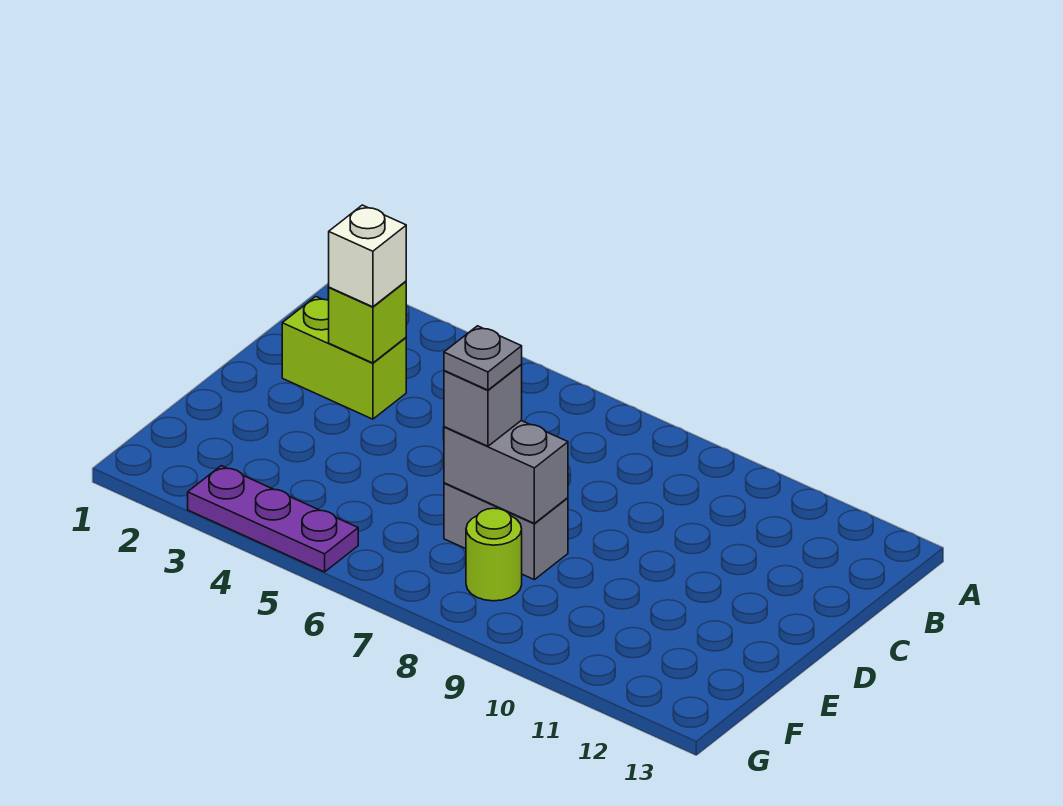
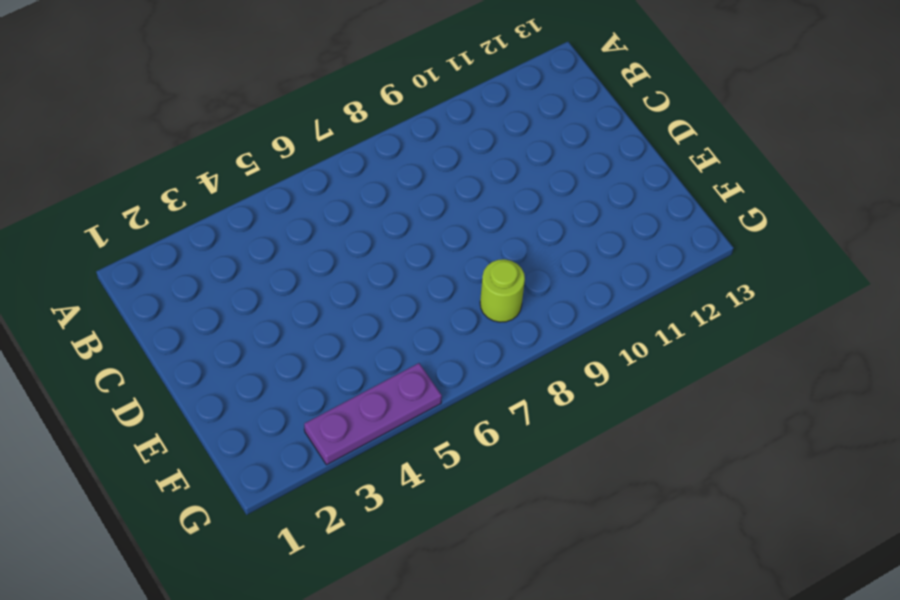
none -> lime 1x2 brick [282,297,406,419]
none -> grey 1x2 brick [444,483,568,580]

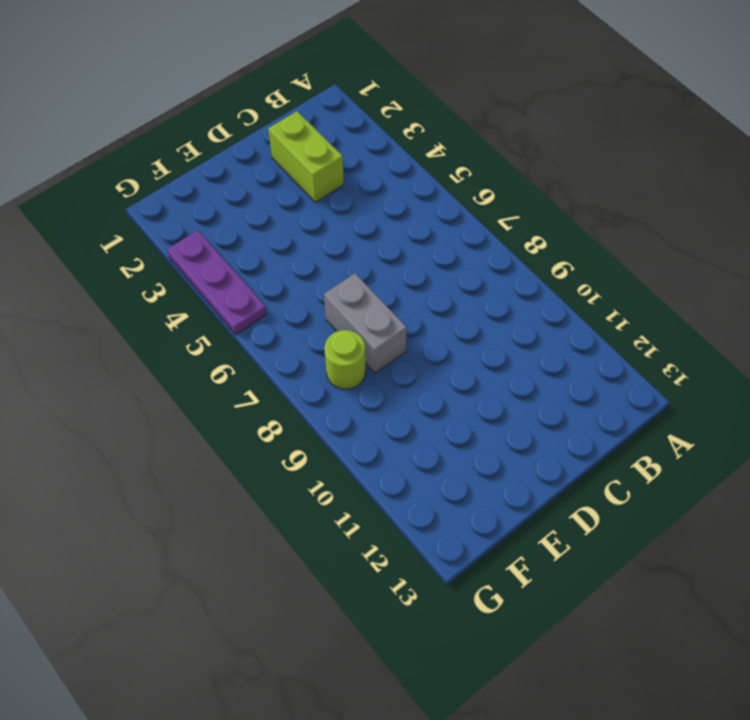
none -> lime 1x1 brick [329,281,406,363]
none -> grey 1x2 brick [444,420,568,523]

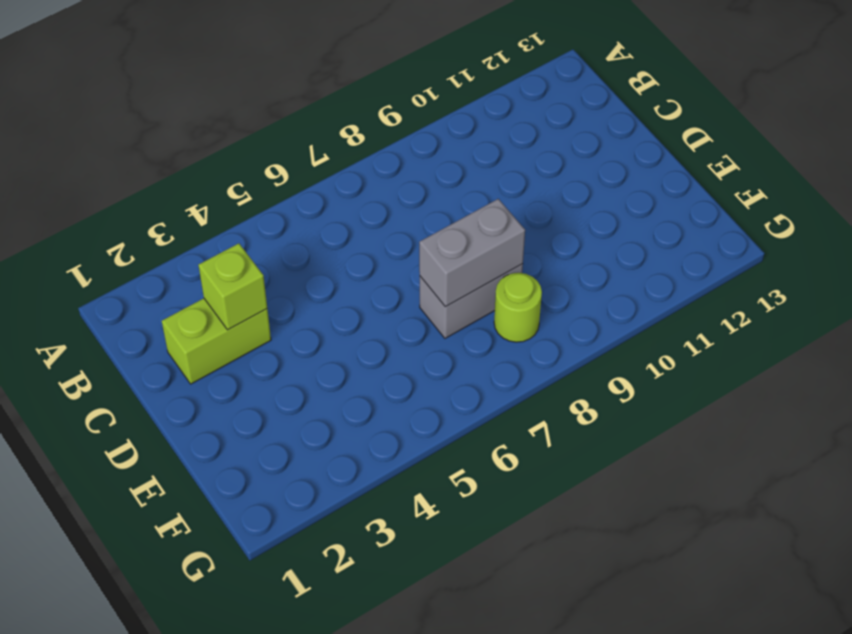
none -> purple 1x3 plate [188,466,358,572]
none -> white 1x1 brick [329,205,406,307]

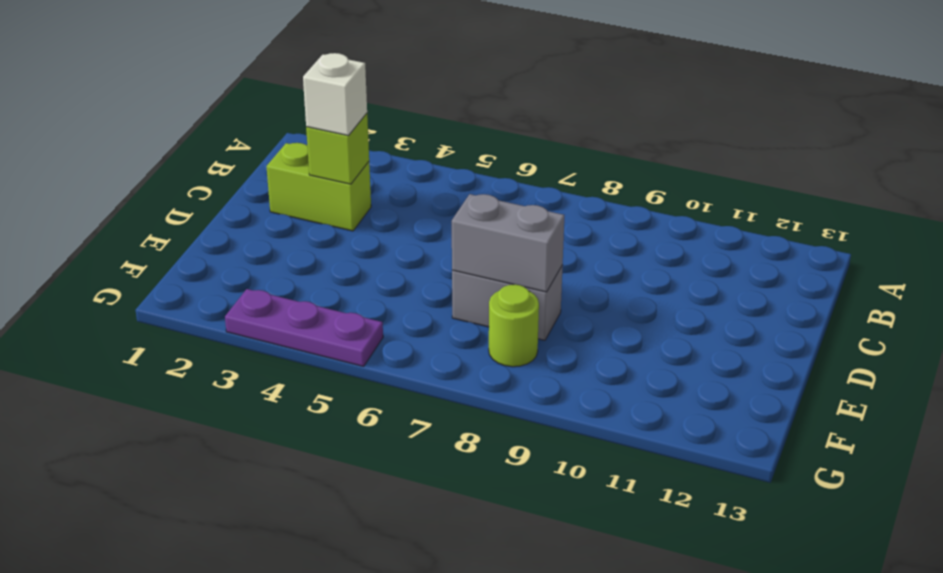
none -> grey 1x1 brick [444,364,522,446]
none -> grey 1x1 plate [444,326,522,390]

